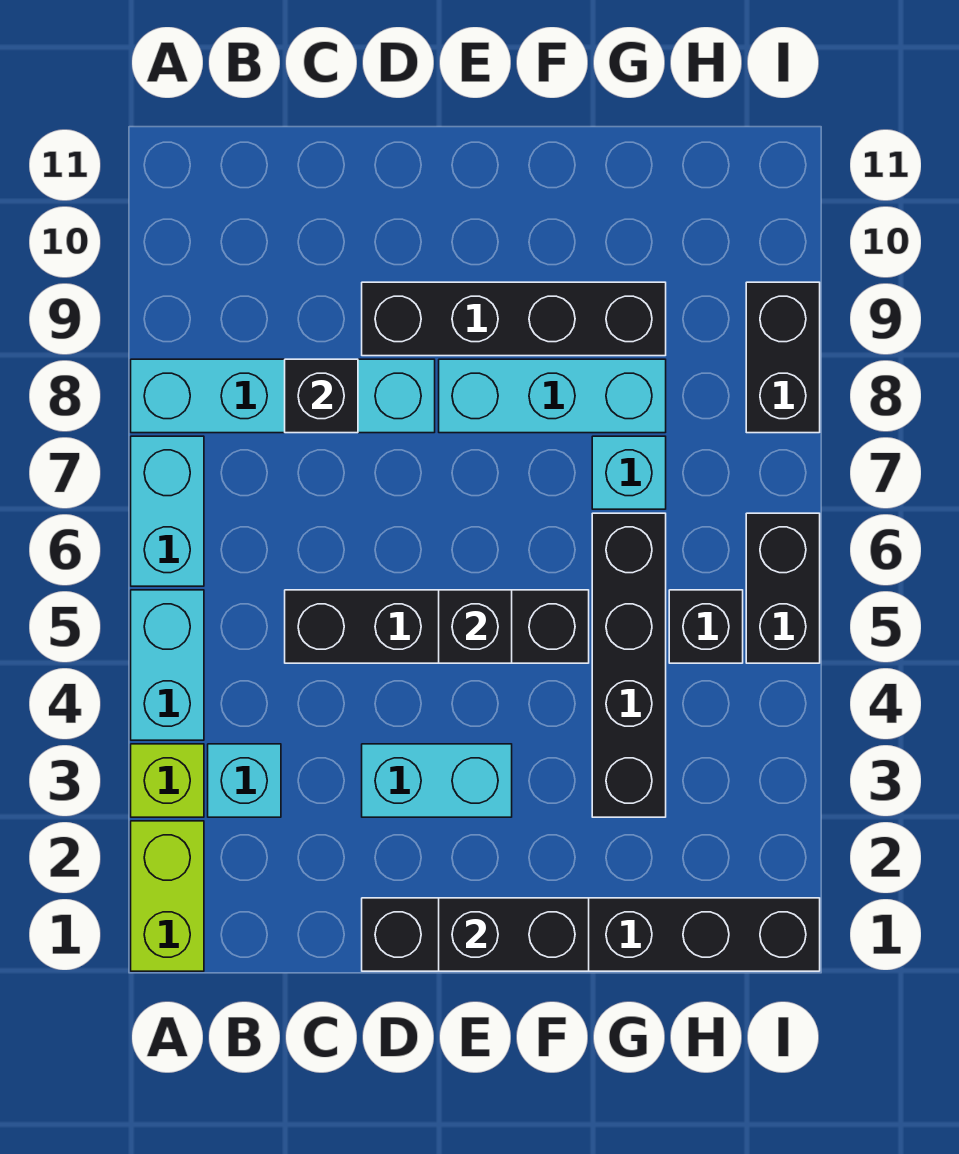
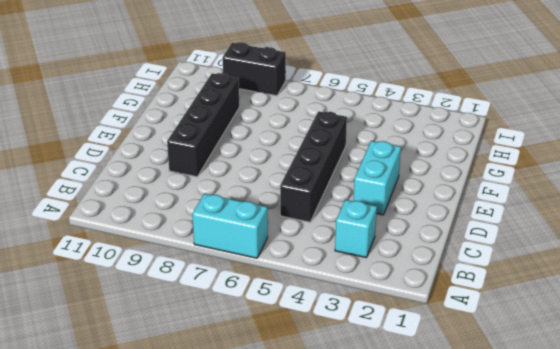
none -> lime 1x2 brick [131,821,204,971]
none -> lime 1x1 brick [131,744,204,817]
none -> cyan 1x2 brick [131,590,204,740]

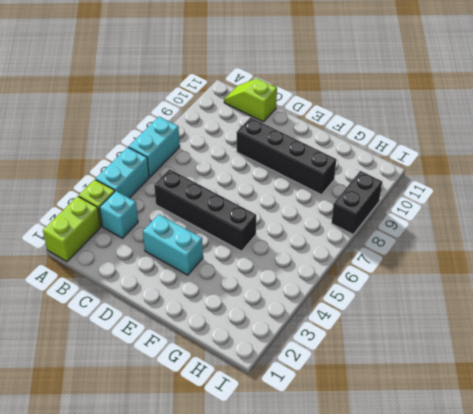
lime 1x2 slope [224,78,277,122] -> none
none -> cyan 1x4 brick [131,359,435,433]
none -> black 1x6 brick [362,898,820,971]
none -> cyan 1x3 brick [439,359,666,433]

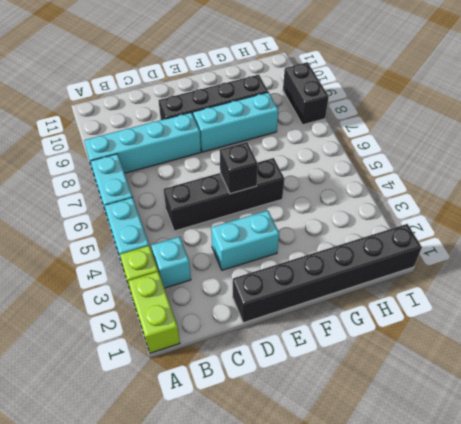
none -> black 1x4 brick [592,513,666,817]
none -> cyan 1x1 brick [592,436,666,509]
none -> black 1x1 brick [669,590,743,663]

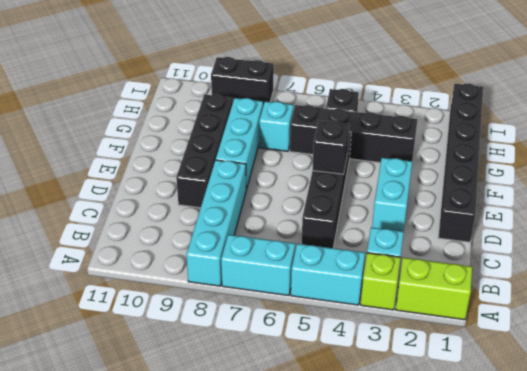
none -> black 1x2 brick [746,513,820,663]
none -> black 1x1 brick [285,359,358,433]
none -> black 1x2 brick [439,898,589,971]

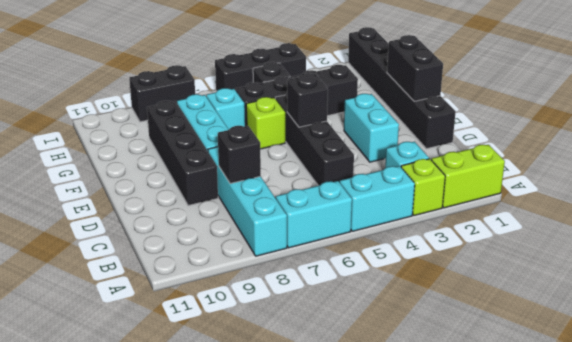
lime 1x1 brick [246,97,285,149] -> none
black 1x3 brick [215,43,306,91] -> black 1x2 brick [746,513,820,663]

